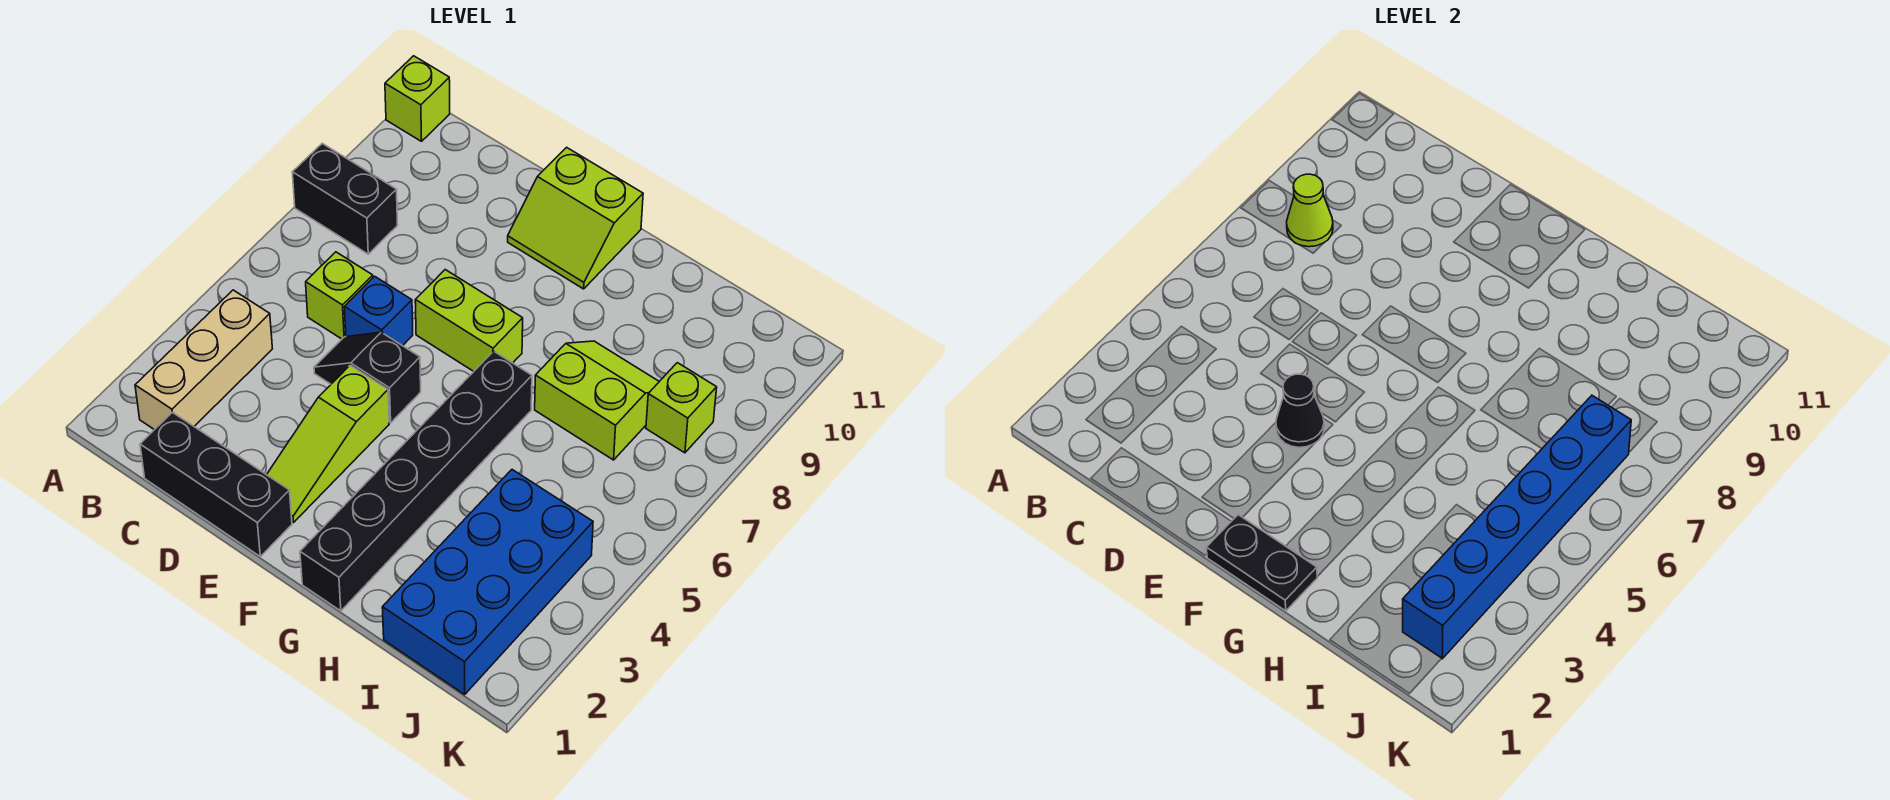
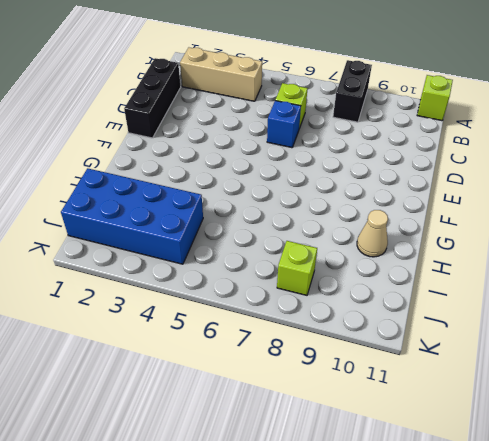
tan 1x1 cone [357,210,388,257] -> none
none -> black 1x2 slope [314,332,421,423]
none -> lime 1x3 slope [267,365,389,522]
none -> lime 1x2 brick [415,270,523,371]

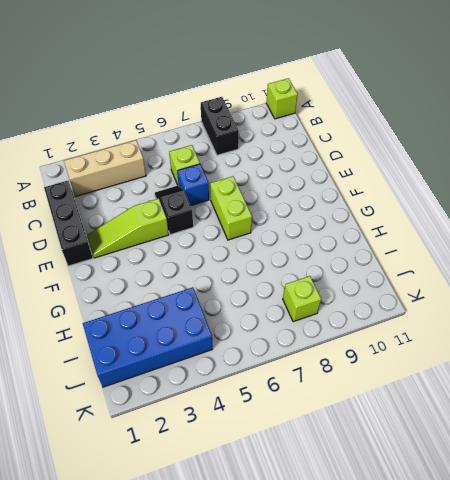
none -> lime 2x2 slope [508,147,643,289]
none -> black 1x6 brick [300,351,532,611]
none -> lime 2x2 slope [535,341,659,460]

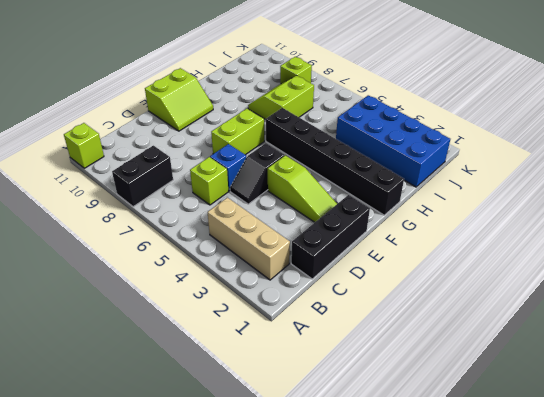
none -> lime 1x1 cone [1286,174,1333,247]
none -> black 1x1 cone [1276,374,1324,447]
none -> black 1x2 plate [1206,515,1317,611]

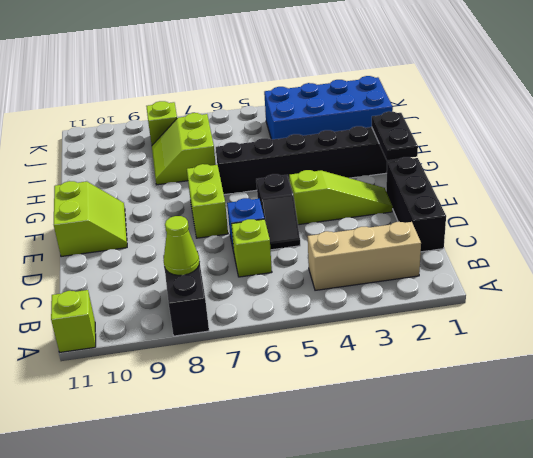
none -> black 1x1 cone [1276,374,1324,447]
none -> blue 1x6 brick [1403,396,1631,659]

